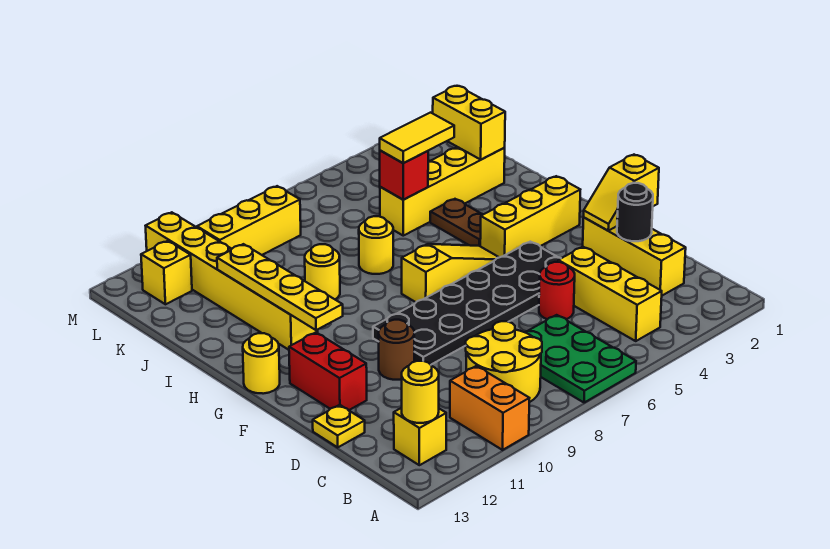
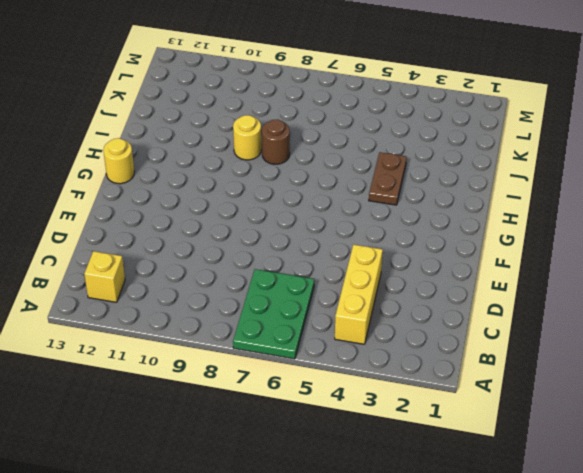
brown 1x1 round brick [262,119,290,164] -> brown 1x1 round brick moved to [379,320,414,380]
none -> orange 1x2 brick [450,366,529,450]
none -> yellow 2x2 round brick [466,321,542,402]
none -> yellow 1x3 brick [583,218,686,296]

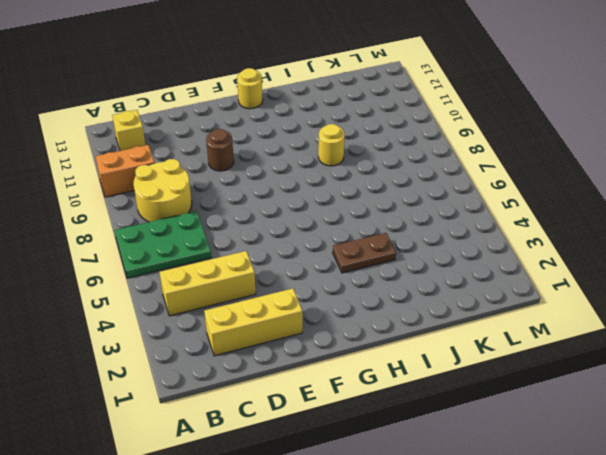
none -> red 1x1 round brick [539,262,575,319]
none -> yellow 1x1 plate [313,405,365,447]
none -> black 2x6 plate [373,242,561,365]

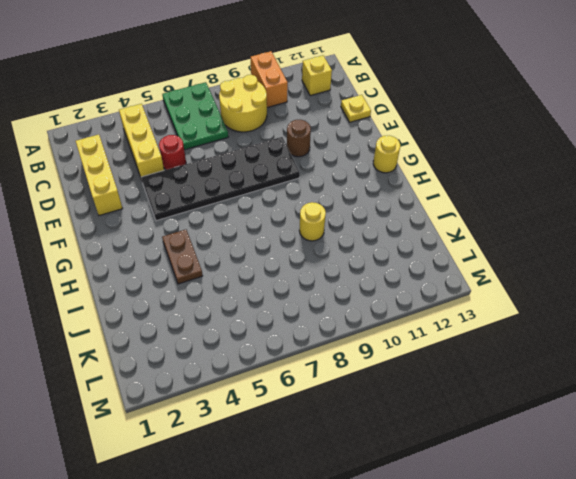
none -> red 1x2 brick [289,332,367,410]
none -> yellow 1x3 brick [480,176,580,257]
none -> yellow 1x3 slope [402,244,499,302]

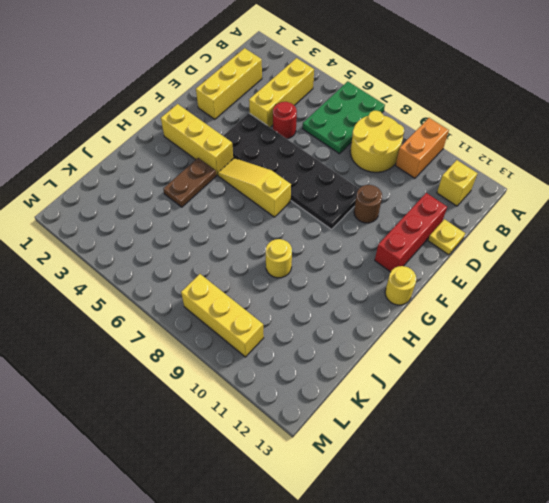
red 1x3 brick [375,193,447,272] -> red 1x2 brick [289,332,367,410]
none -> yellow 1x6 brick [146,212,318,350]
none -> yellow 1x1 round brick [359,216,393,274]
none -> yellow 1x4 brick [380,147,505,236]

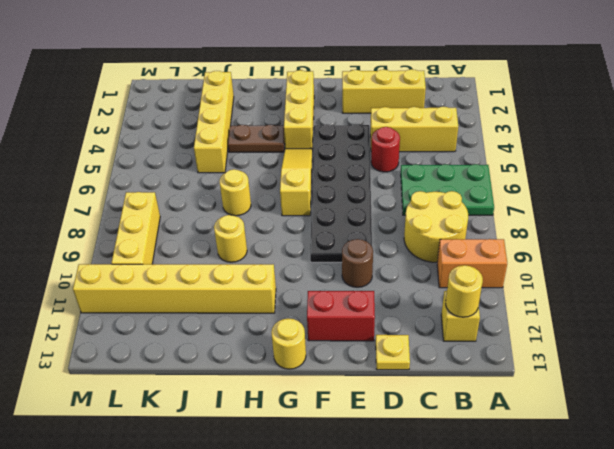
none -> yellow 1x1 brick [141,241,192,304]
none -> black 1x1 round brick [617,183,653,241]
none -> yellow 1x2 slope [584,155,659,231]

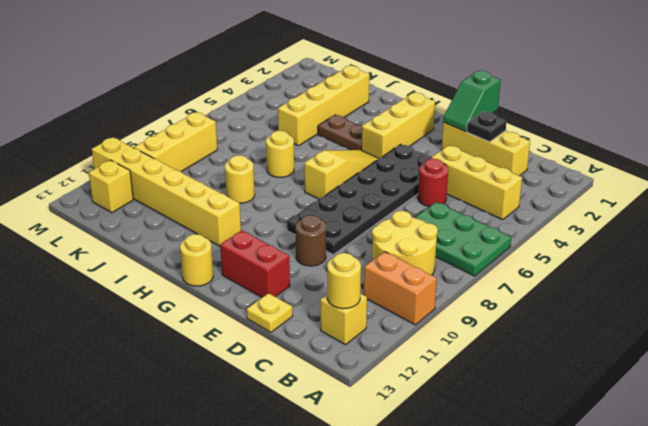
black 1x1 plate [467,111,507,142] -> black 1x1 round brick [617,183,653,241]
green 1x2 slope [443,71,501,132] -> yellow 1x2 slope [584,155,659,231]
none -> yellow 1x4 plate [217,244,343,330]
none -> yellow 1x2 brick [433,86,505,160]
none -> red 1x1 brick [380,151,428,200]

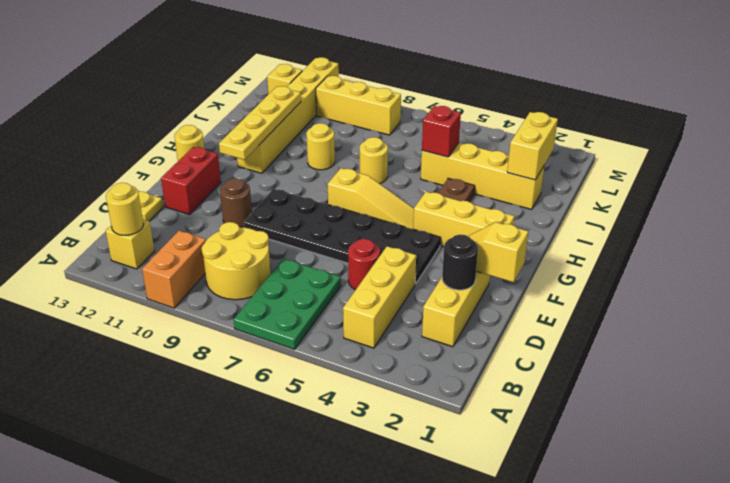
none -> yellow 1x2 tile [380,113,454,163]

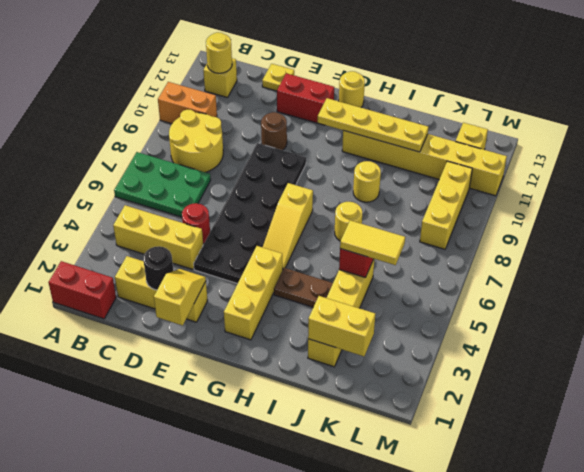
red 1x2 brick [48,261,116,319] -> none
yellow 1x2 tile [340,220,405,265] -> yellow 1x2 tile turned to [380,113,454,163]

